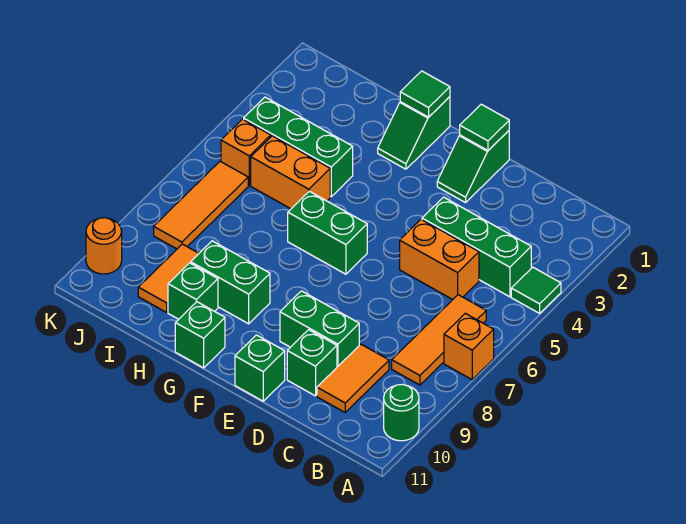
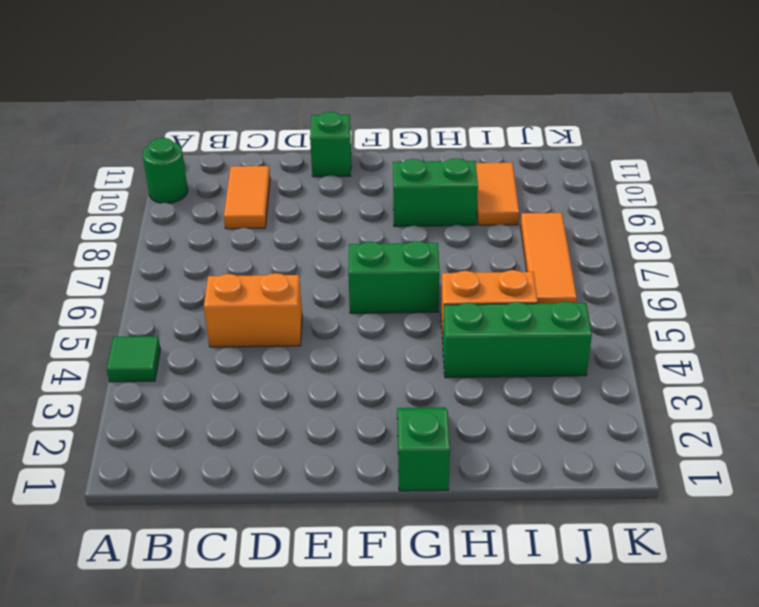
none -> orange 1x1 brick [444,313,494,380]
none -> green 1x3 brick [422,197,531,297]
none -> orange 1x3 tile [392,295,486,385]

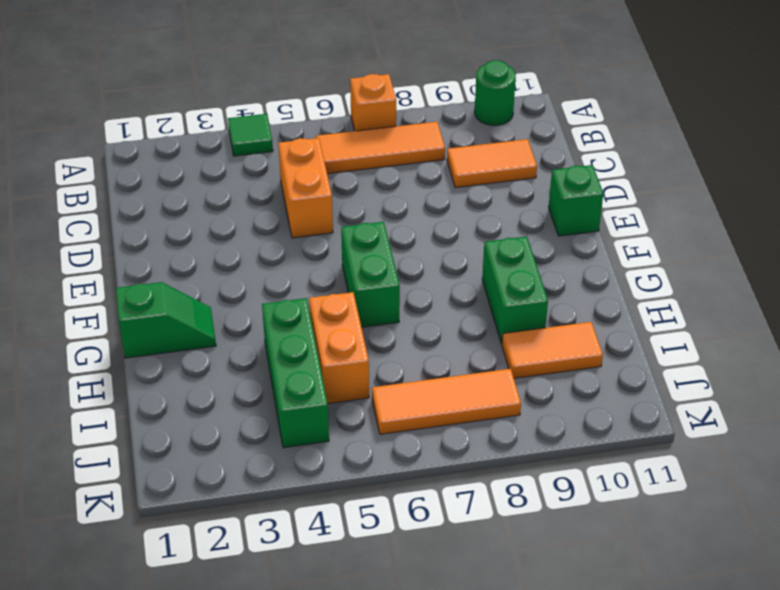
none -> green 1x3 brick [422,197,531,297]
none -> green 1x2 brick [280,291,359,367]
none -> green 1x1 brick [287,330,337,396]

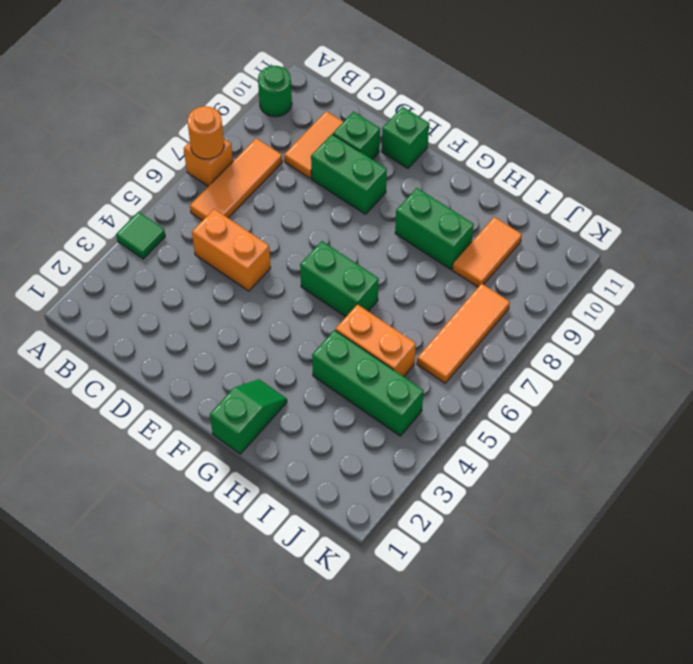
orange 1x1 round brick [187,106,224,159] -> orange 1x1 round brick moved to [86,218,122,274]
none -> green 1x3 brick [422,197,531,297]
none -> green 1x2 slope [437,131,509,203]
none -> green 1x1 brick [175,302,225,368]

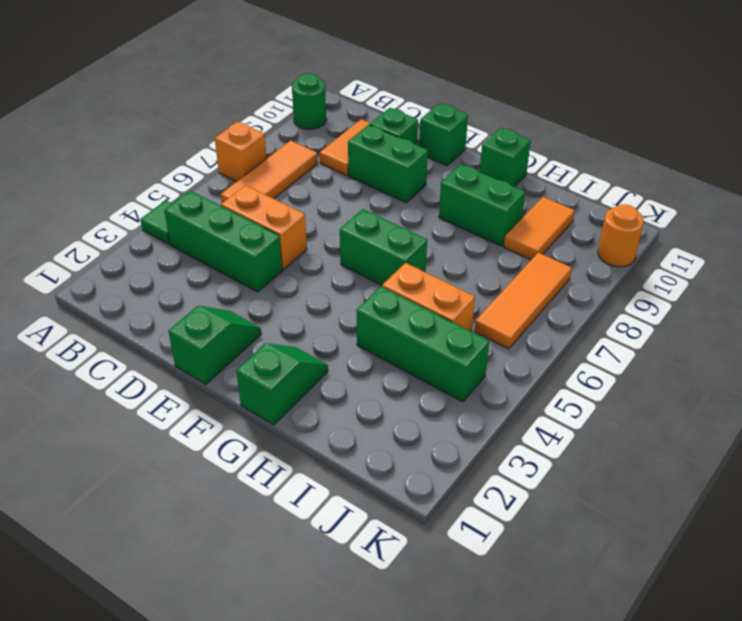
none -> green 1x1 brick [168,263,218,319]
none -> orange 1x1 brick [221,119,271,185]
none -> green 1x1 tile [460,104,509,150]

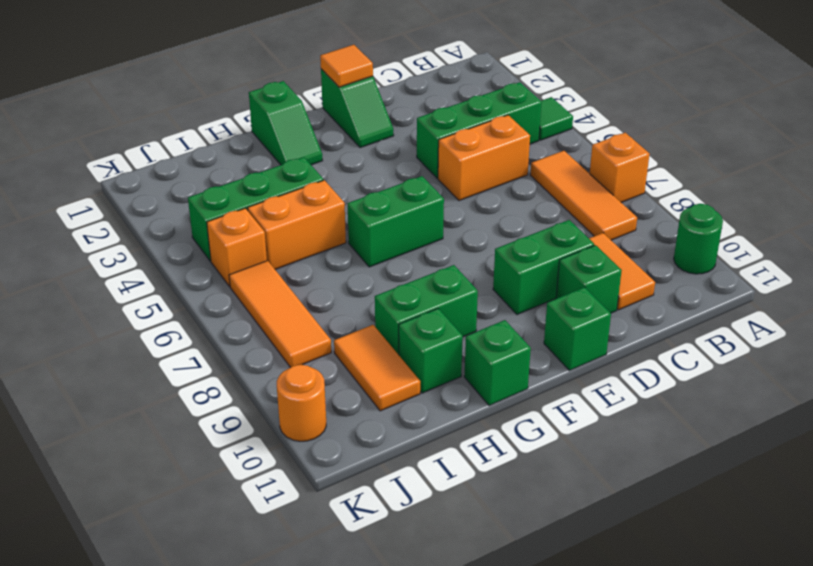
orange 1x1 tile [320,45,373,87] -> green 1x1 tile [460,104,509,150]
none -> green 1x1 tile [400,71,450,117]

